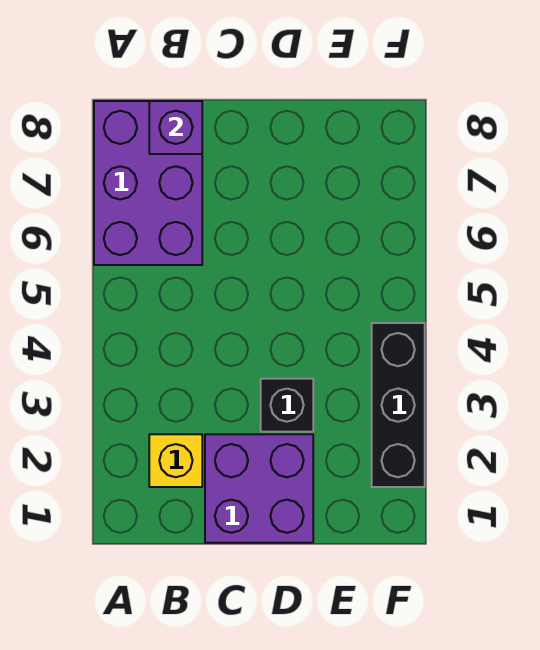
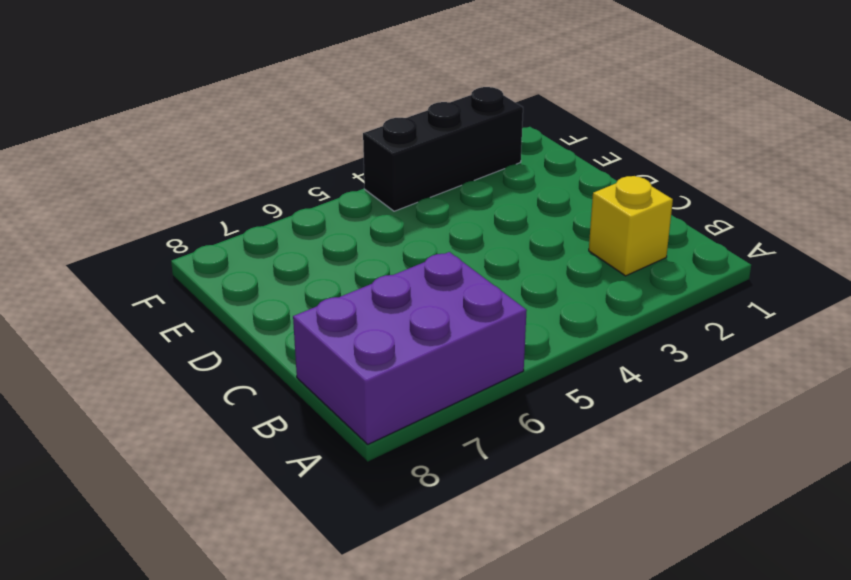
none -> purple 2x2 brick [205,434,313,543]
none -> black 1x1 brick [261,379,313,432]

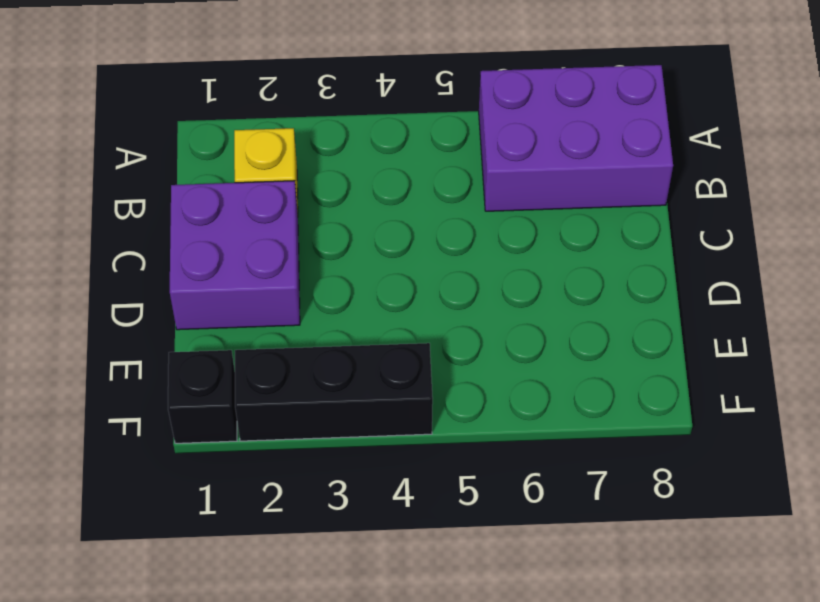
black 1x1 brick [168,350,237,443] -> black 1x1 brick moved to [261,379,313,432]
none -> purple 1x1 brick [149,101,202,154]

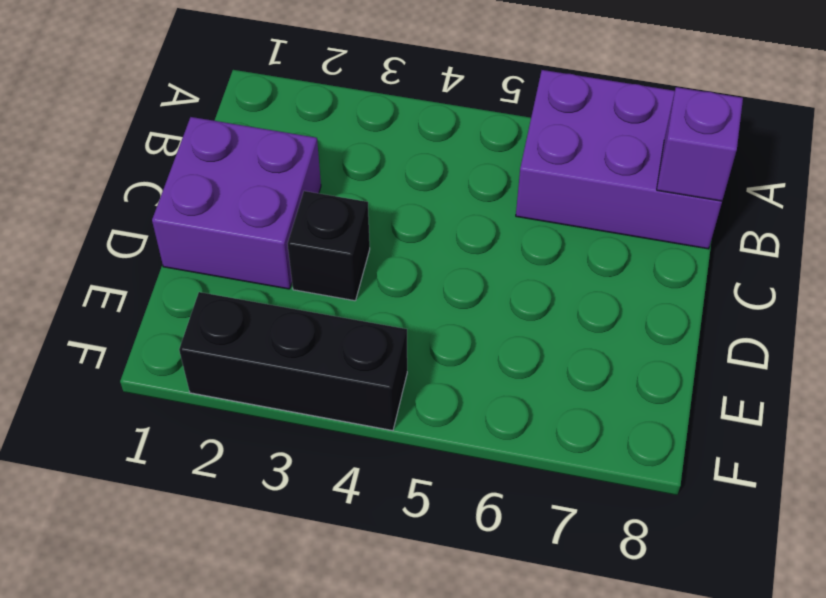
none -> yellow 1x1 brick [149,434,202,487]

